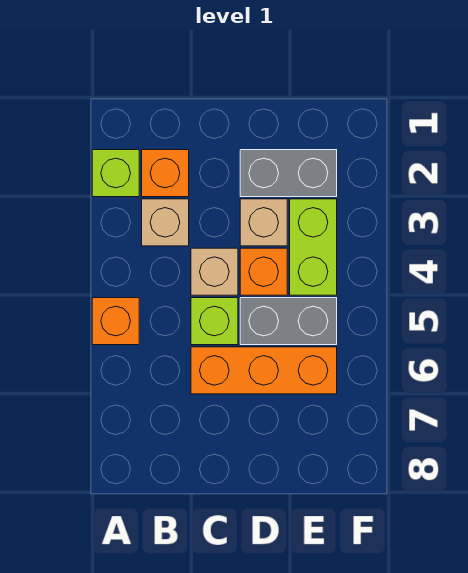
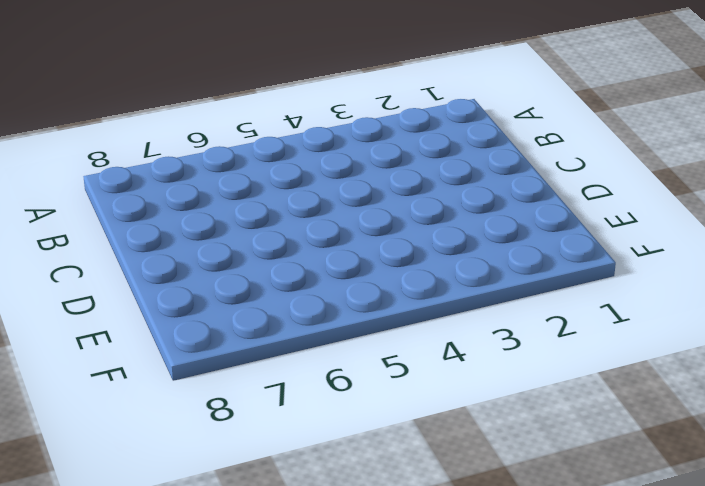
none -> lime 1x1 brick [92,150,139,197]
none -> orange 1x1 brick [92,298,139,345]
none -> orange 1x1 brick [142,150,189,197]

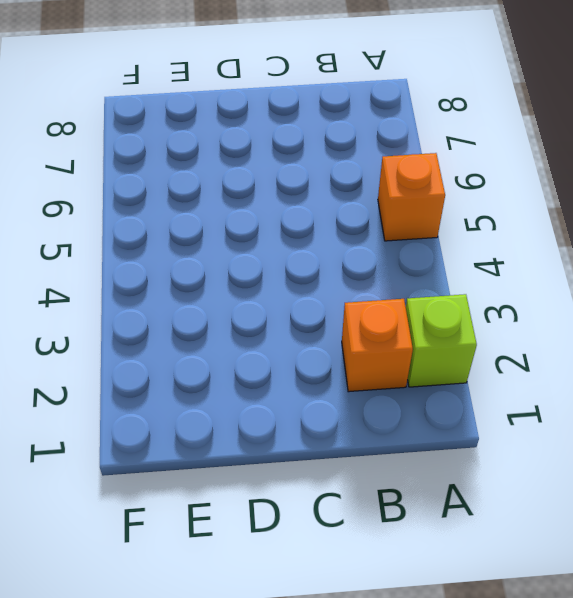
none -> tan 1x1 brick [142,199,189,246]
none -> tan 1x1 brick [191,248,238,295]
none -> lime 1x1 brick [191,298,238,345]

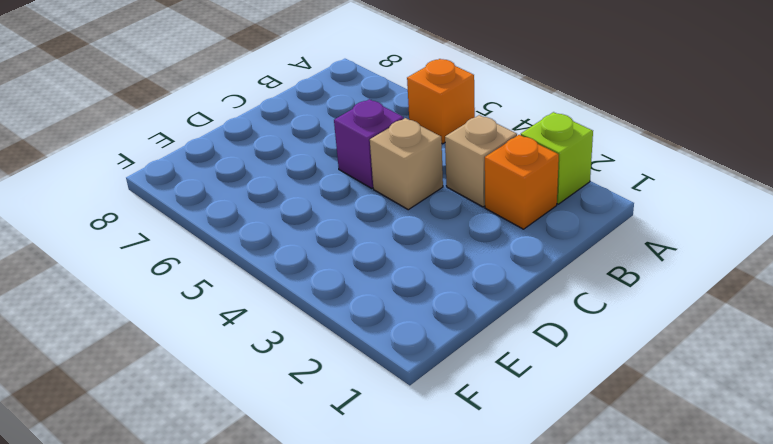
purple 1x1 brick [334,99,404,188] -> lime 1x1 brick [191,298,238,345]
none -> orange 1x3 brick [191,347,337,394]
none -> grey 1x2 brick [240,150,337,197]
none -> tan 1x1 brick [240,199,287,246]

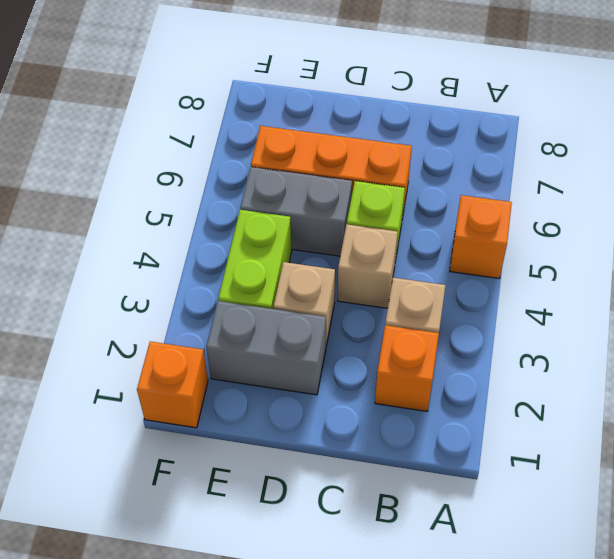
orange 1x1 brick [137,342,208,428] -> orange 1x1 brick moved to [240,248,287,295]
none -> lime 1x1 brick [92,150,139,197]

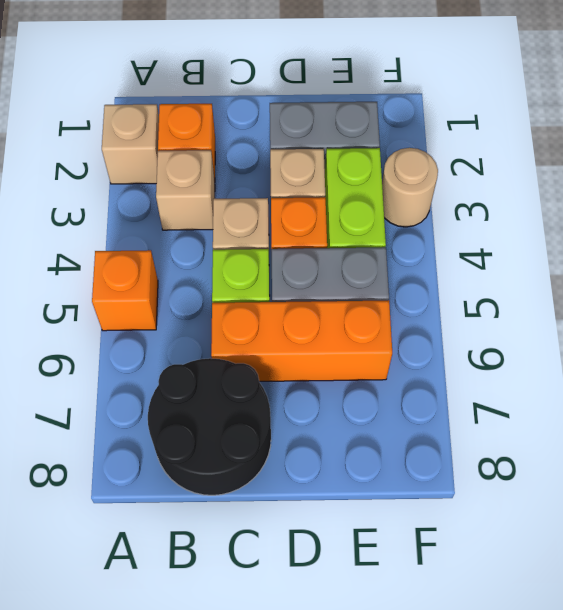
tan 1x1 brick [102,104,159,184] -> lime 1x1 brick [92,150,139,197]
black 2x2 round brick [148,358,271,495] -> none
tan 1x1 round brick [382,148,438,227] -> none

